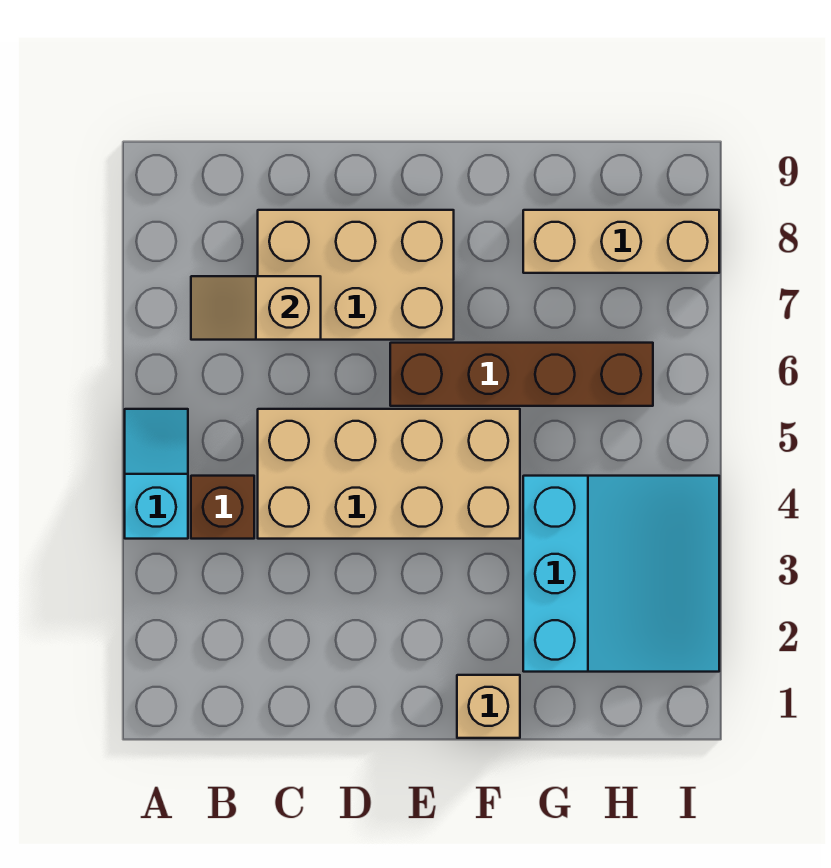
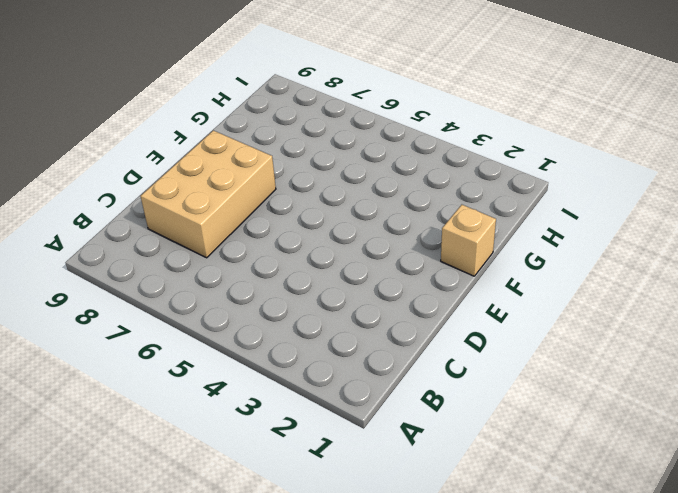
none -> cyan 1x2 slope [125,409,188,539]
none -> brown 1x1 brick [191,476,254,539]

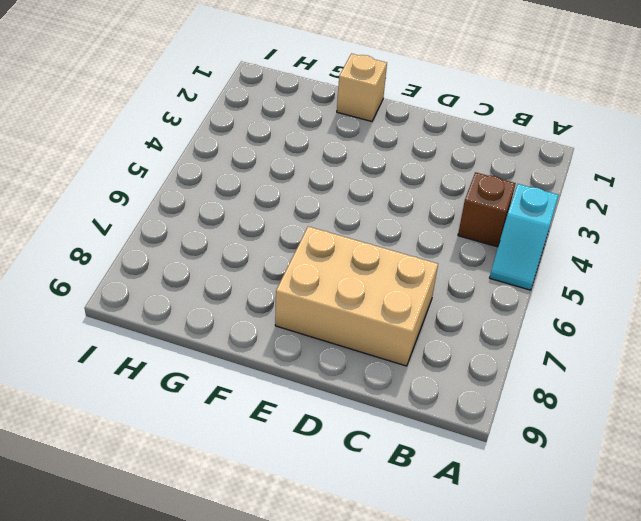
none -> tan 2x4 brick [258,409,520,539]
none -> brown 1x4 brick [390,343,653,406]

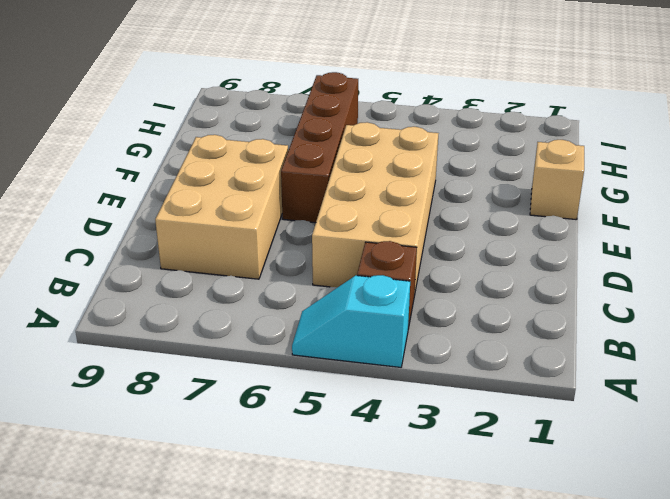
none -> cyan 3x3 slope [523,476,719,672]
none -> tan 1x3 brick [523,210,719,273]

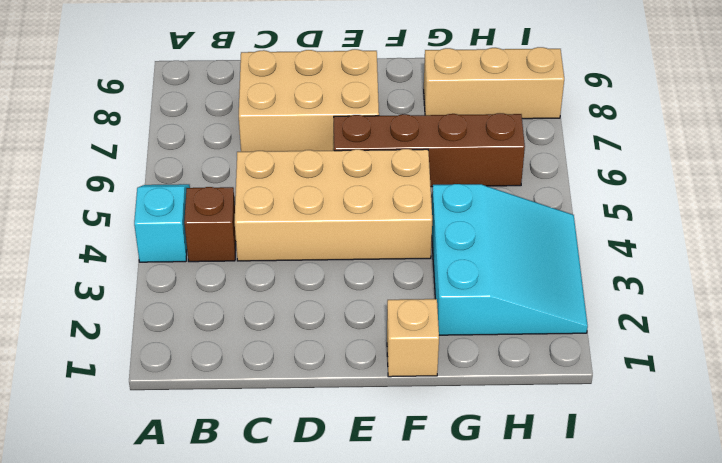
none -> tan 1x2 slope [191,276,321,340]

